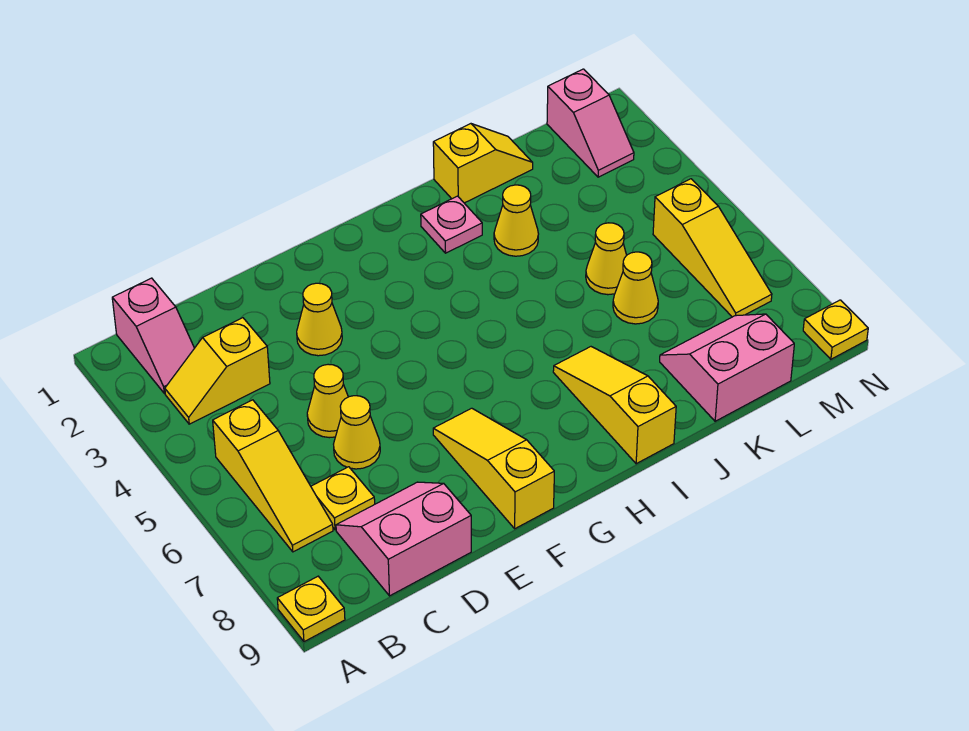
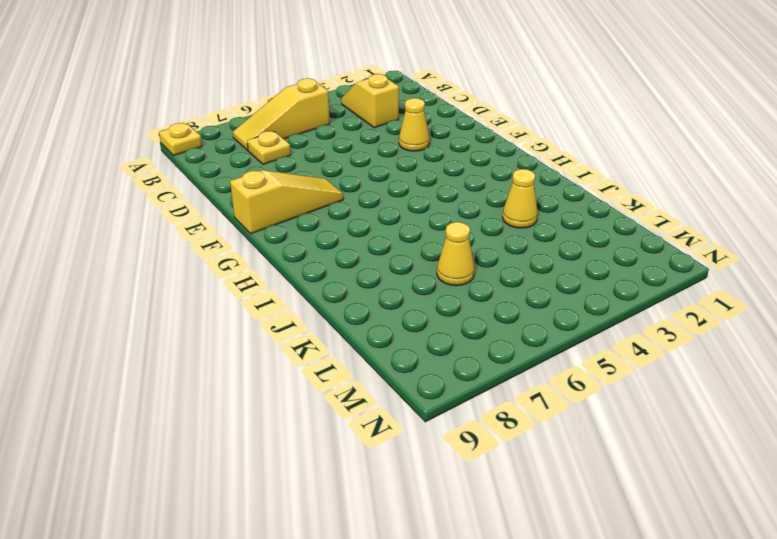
none -> pink 1x2 slope [112,278,194,393]
none -> pink 2x2 slope [336,482,471,596]
none -> yellow 1x1 cone [307,364,348,438]

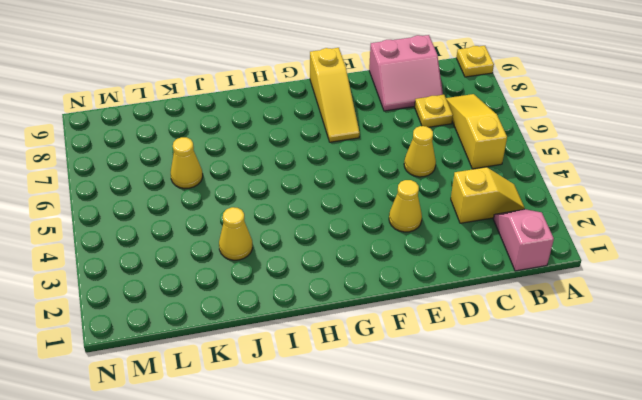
none -> yellow 1x1 cone [334,396,380,469]
none -> pink 1x1 plate [421,196,482,253]
none -> yellow 1x3 slope [553,347,676,464]

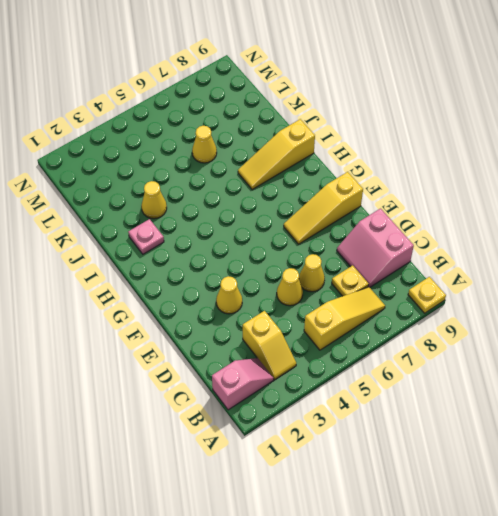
none -> yellow 1x2 slope [433,124,533,203]
none -> yellow 1x1 cone [586,223,627,295]
none -> pink 2x2 slope [660,314,794,421]

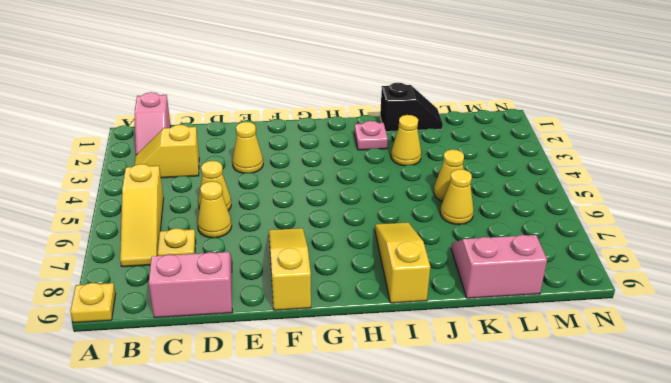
black 1x2 slope [380,83,443,132] -> yellow 1x2 slope [433,124,533,203]
none -> pink 1x2 slope [547,69,634,177]
none -> yellow 1x3 slope [653,179,772,317]
none -> yellow 1x1 plate [803,300,868,359]

